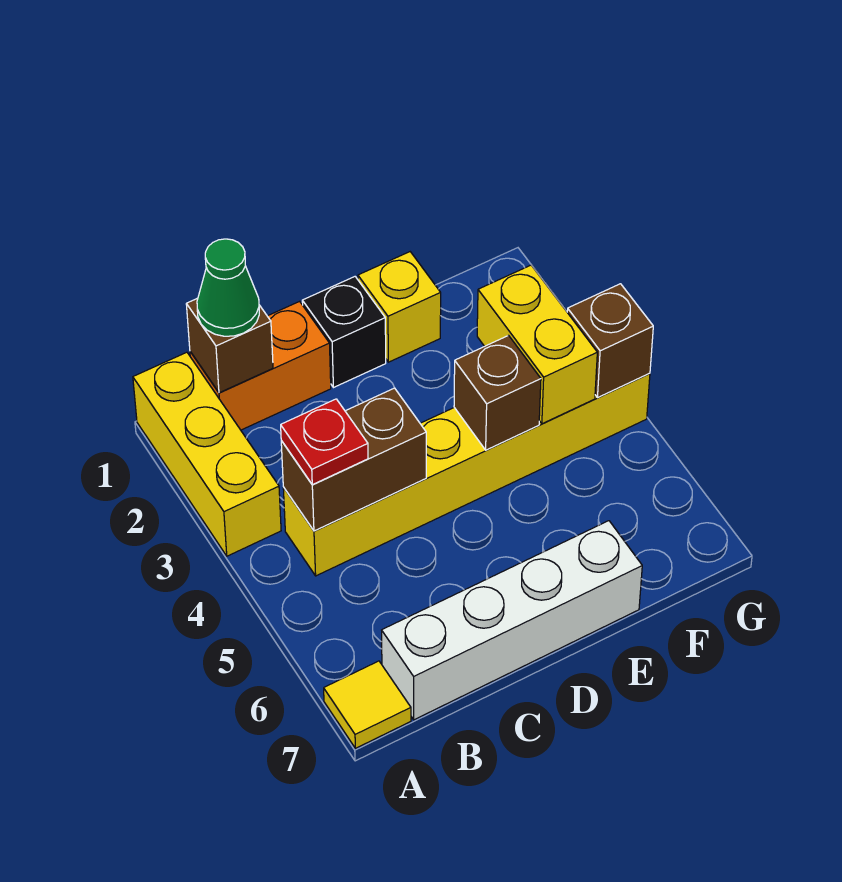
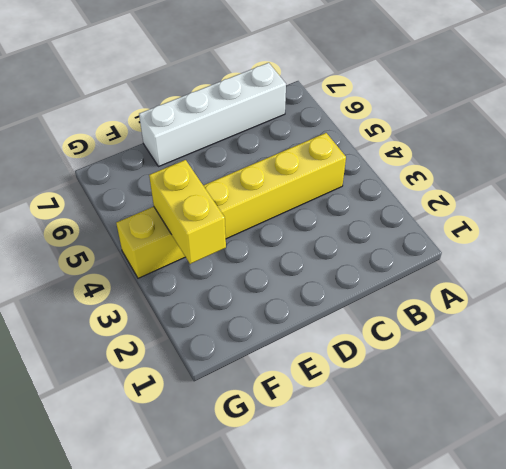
none -> yellow 1x3 brick [133,352,281,556]
none -> yellow 1x1 tile [324,661,411,748]
none -> orange 1x2 brick [190,301,331,430]

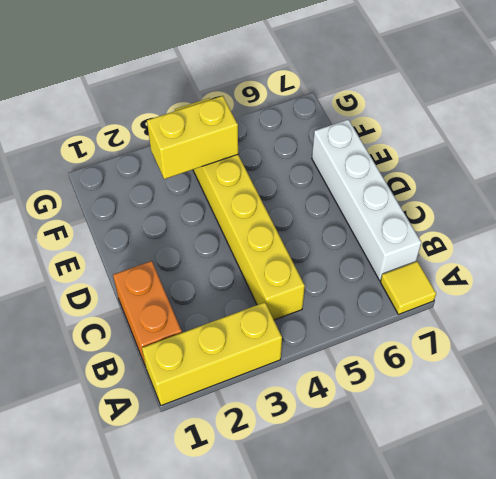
none -> black 1x1 brick [302,277,386,388]
none -> yellow 1x1 brick [358,252,441,362]
none -> brown 1x1 brick [186,298,273,393]

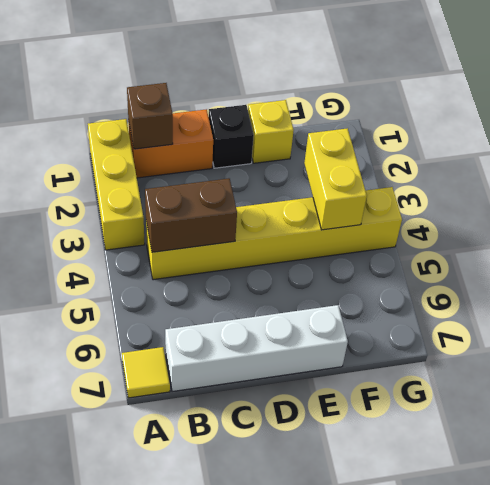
none -> brown 1x1 brick [454,336,541,450]
none -> brown 1x1 brick [567,284,653,397]
none -> green 1x1 cone [197,239,259,336]

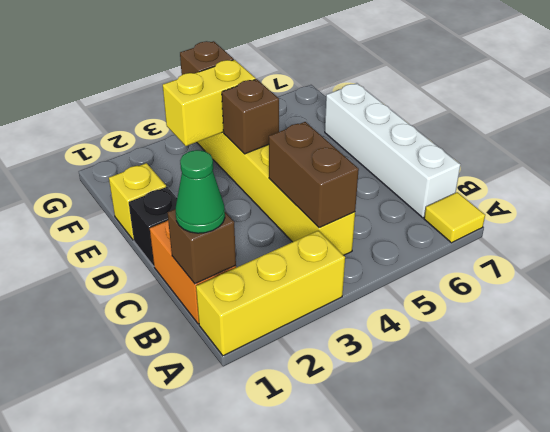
none -> red 1x1 plate [281,399,368,485]

